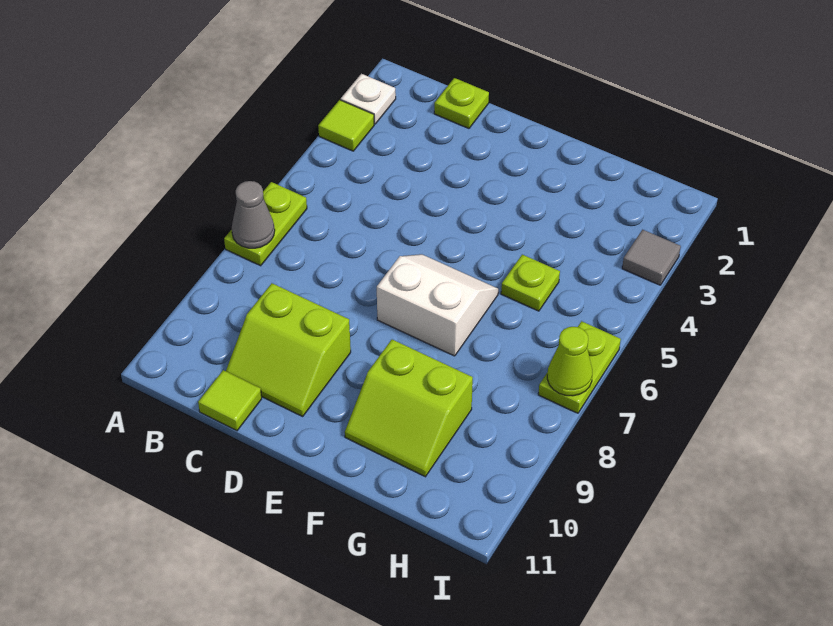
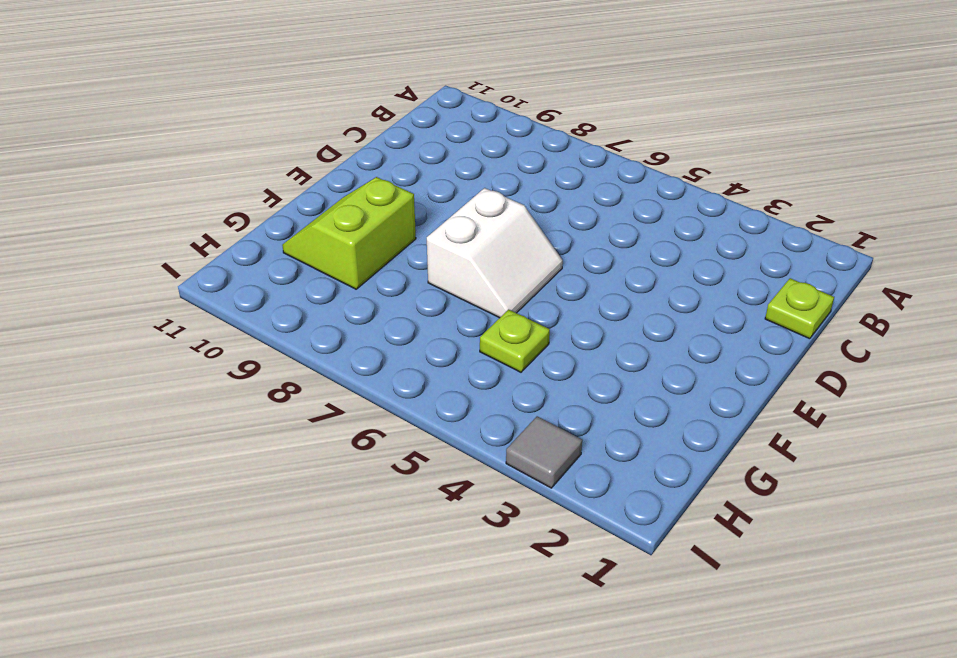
none -> white 1x1 plate [341,74,396,124]
none -> lime 1x1 tile [318,100,374,151]
none -> lime 1x2 plate [224,182,307,266]

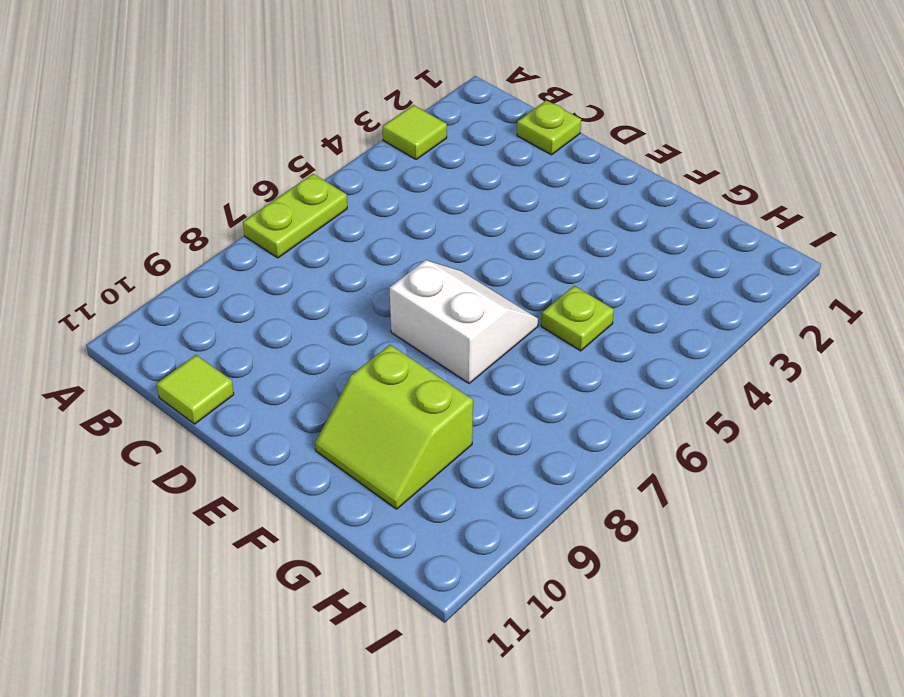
none -> white 1x1 plate [341,74,396,124]
none -> lime 2x2 slope [226,283,351,416]
none -> grey 1x1 tile [622,230,681,285]

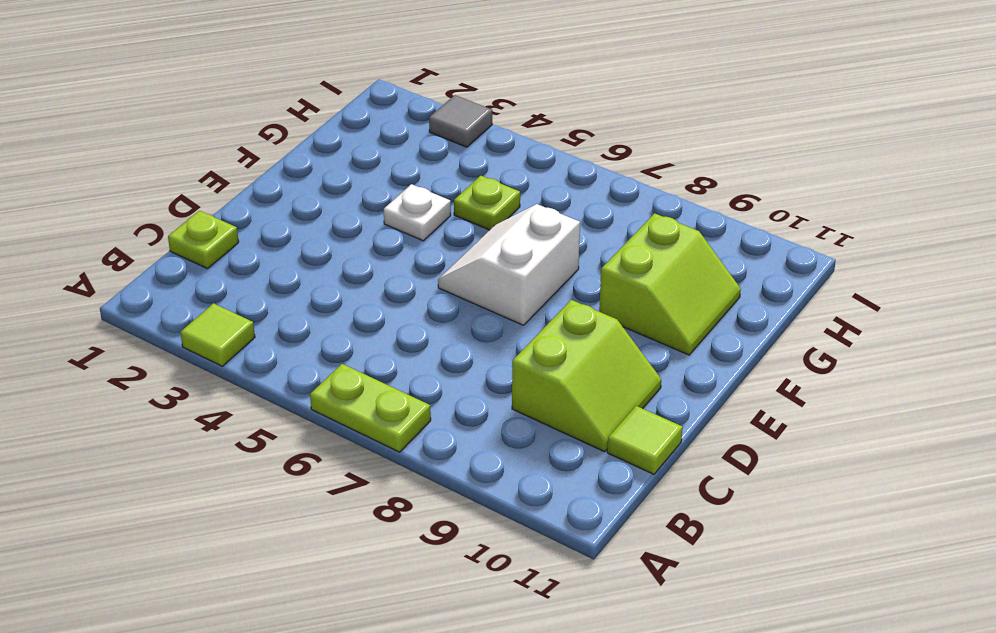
white 1x1 plate [384,184,451,241] -> white 1x1 plate moved to [341,74,396,124]
none -> lime 1x2 plate [538,321,621,413]
none -> grey 1x1 cone [232,181,275,248]
none -> lime 1x1 cone [547,327,592,396]

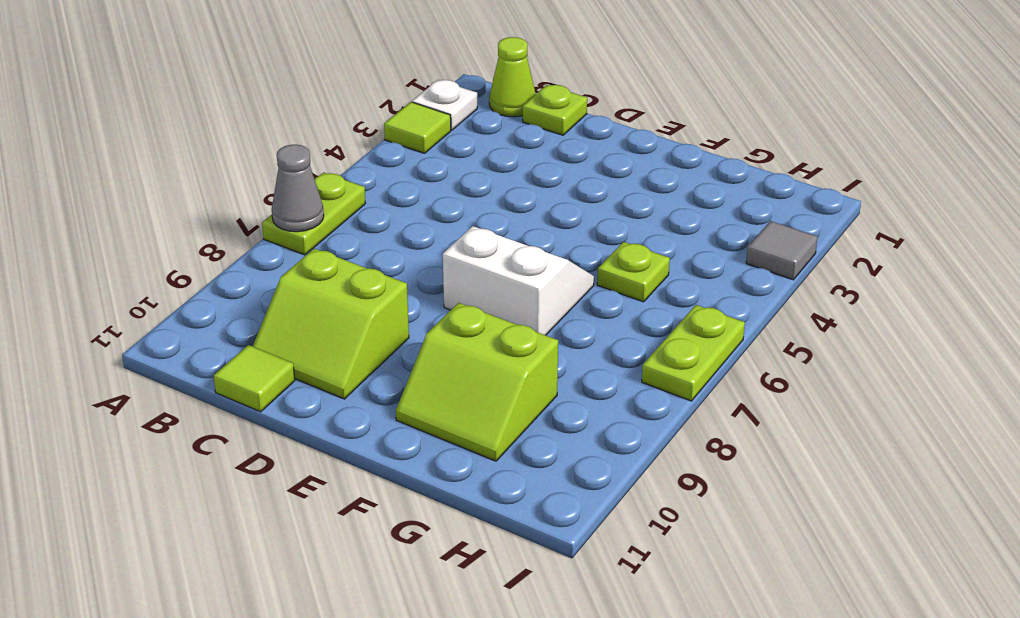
lime 1x1 cone [489,37,536,117] -> lime 1x1 cone moved to [547,327,592,396]

